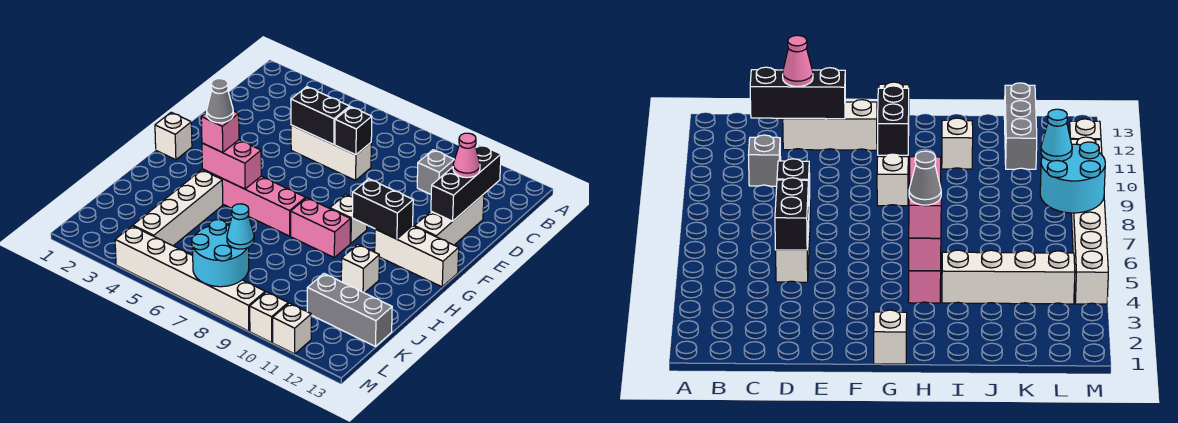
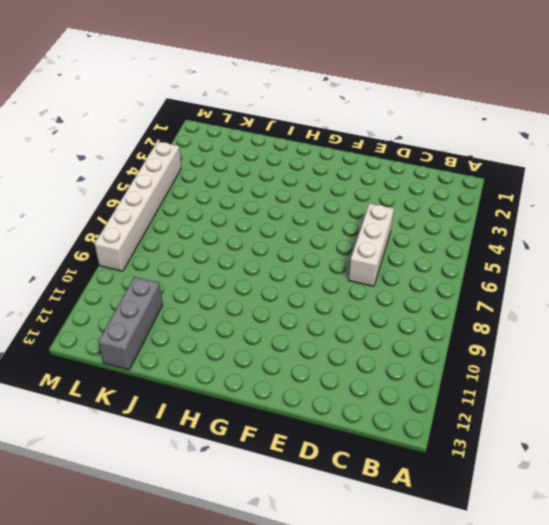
none -> grey 1x1 brick [417,150,454,194]
none -> white 1x3 brick [414,194,484,245]
none -> white 1x1 brick [155,112,192,160]

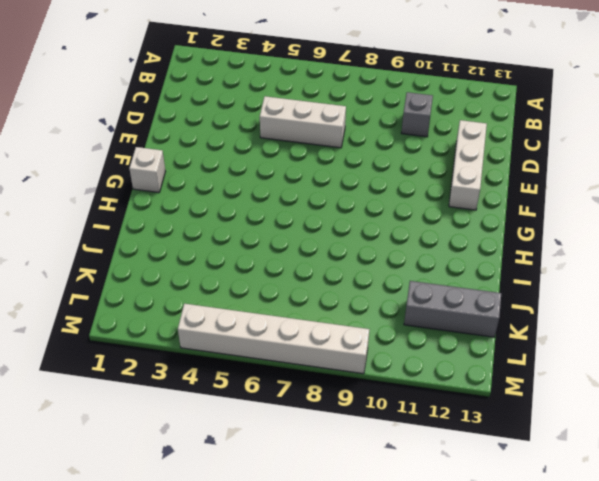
none -> white 1x1 brick [330,194,367,243]
none -> white 1x3 brick [375,226,459,287]
none -> pink 1x4 brick [202,169,306,236]

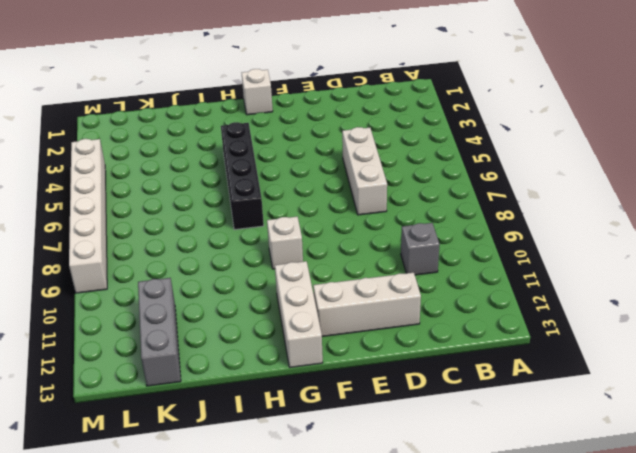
black 1x4 brick [221,122,264,230] -> pink 1x4 brick [202,169,306,236]
none -> pink 1x2 brick [291,198,351,257]
none -> white 1x4 brick [133,170,223,246]
none -> white 1x1 brick [341,244,379,293]

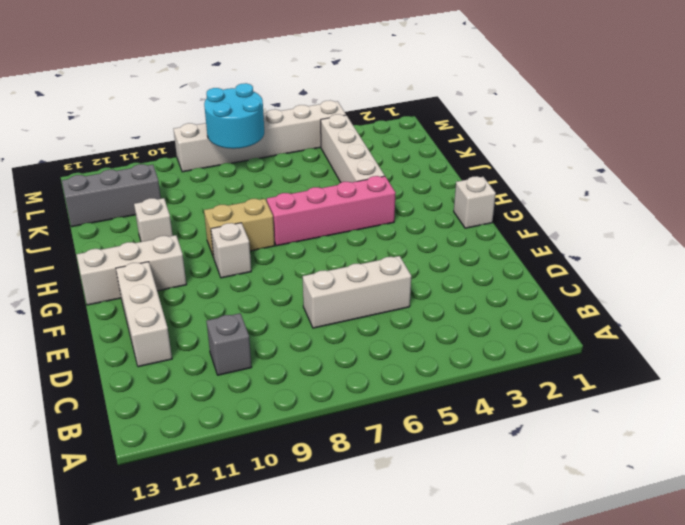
tan 1x2 brick [204,199,275,257] -> pink 1x2 brick [291,198,351,257]
none -> white 1x1 brick [250,292,288,343]
none -> white 1x1 brick [273,303,311,354]
none -> black 1x3 brick [431,144,501,221]

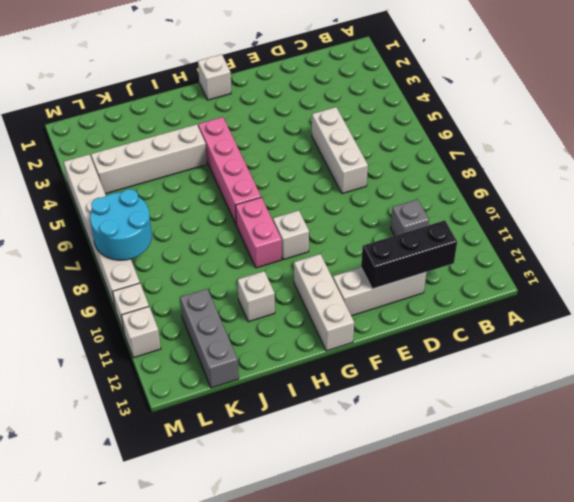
none -> black 1x2 brick [291,87,350,145]
none -> black 1x1 brick [335,107,372,155]
none -> black 1x2 brick [352,179,413,239]

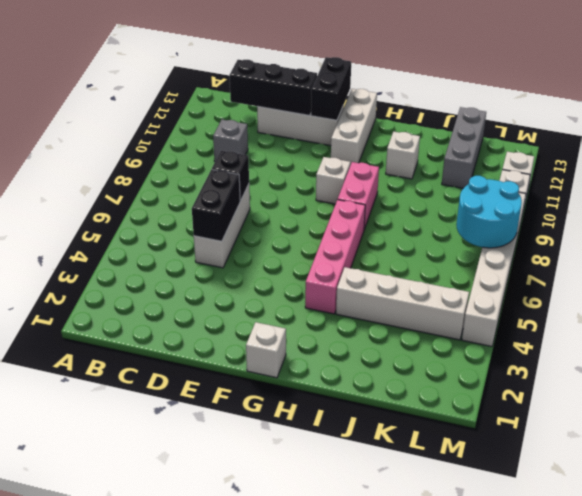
black 1x2 brick [311,57,351,120] -> black 1x2 brick moved to [352,179,413,239]
none -> pink 1x2 brick [202,140,261,189]
none -> pink 1x1 cone [453,133,480,178]
none -> pink 1x1 brick [201,111,239,152]

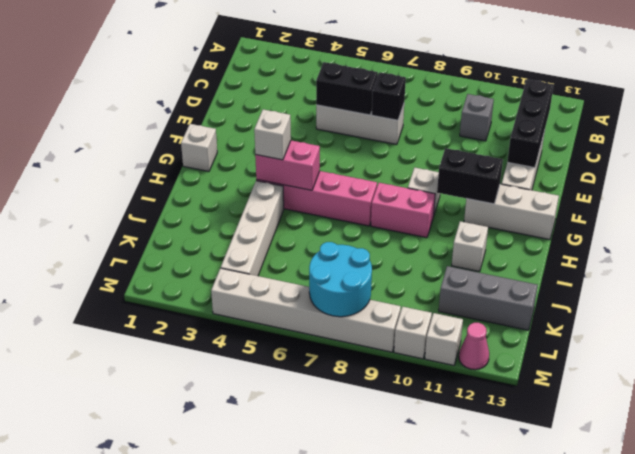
white 1x1 brick [254,109,291,160] -> pink 1x1 brick [201,111,239,152]
pink 1x1 cone [459,323,489,370] -> pink 1x1 cone moved to [453,133,480,178]
none -> cyan 1x1 cone [227,204,254,249]
none -> grey 1x1 cone [207,79,233,123]

